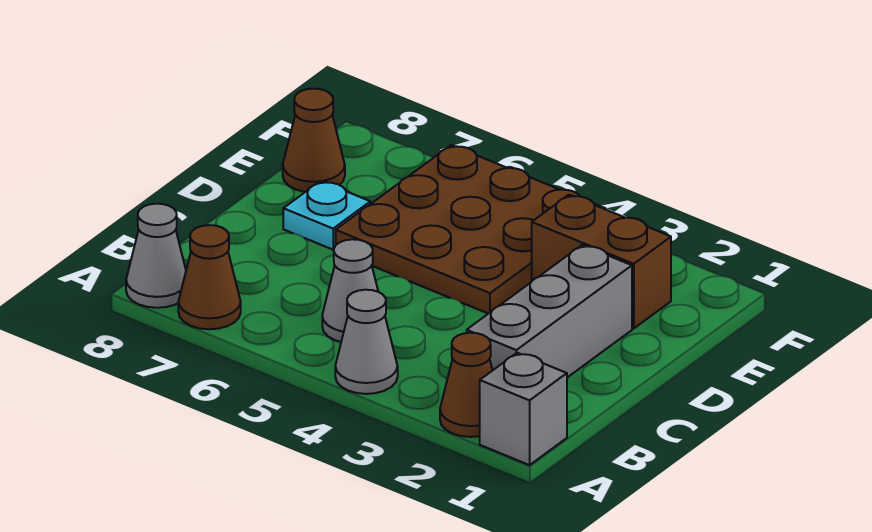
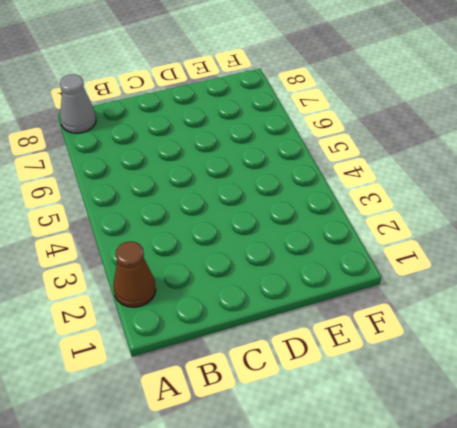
none -> grey 1x1 brick [480,353,567,465]
none -> grey 1x1 cone [335,290,398,394]

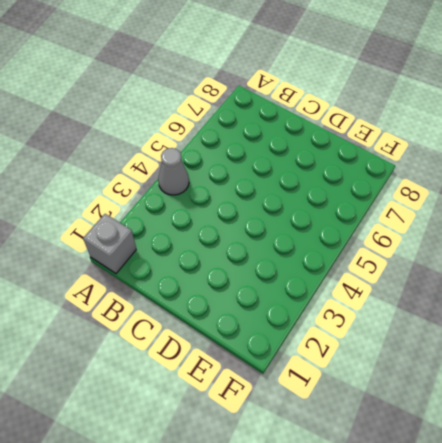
none -> brown 1x1 cone [440,333,492,437]
none -> brown 1x1 cone [178,225,241,329]

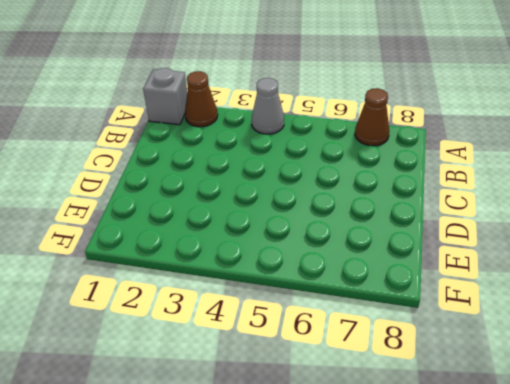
none -> grey 1x1 cone [126,204,186,308]
none -> grey 1x3 brick [467,245,632,378]

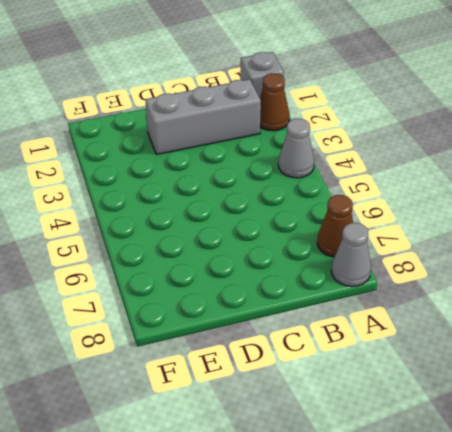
none -> grey 1x1 cone [322,239,378,342]
none -> brown 3x3 plate [336,145,605,314]

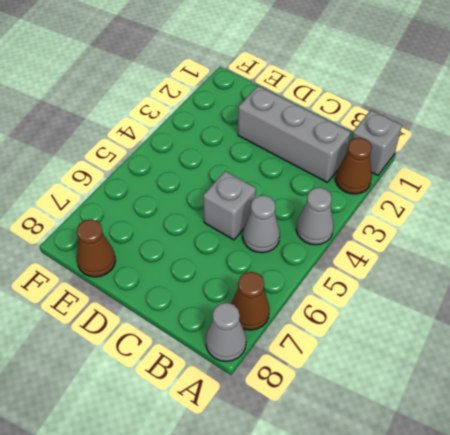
grey 1x1 brick [203,171,256,240] -> none
none -> brown 3x3 plate [336,145,605,314]
none -> cyan 1x1 plate [283,181,370,250]

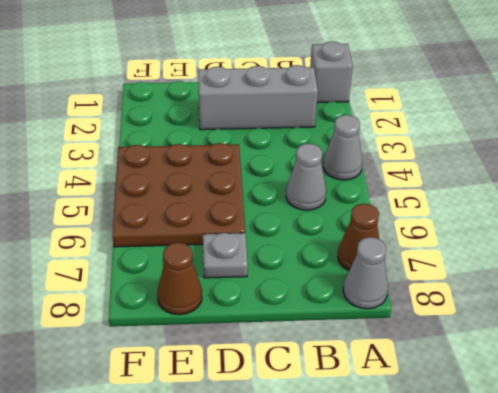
grey 1x1 plate [203,233,248,278] -> cyan 1x1 plate [283,181,370,250]
none -> brown 1x1 cone [440,333,492,437]
none -> brown 1x2 brick [532,195,671,329]

